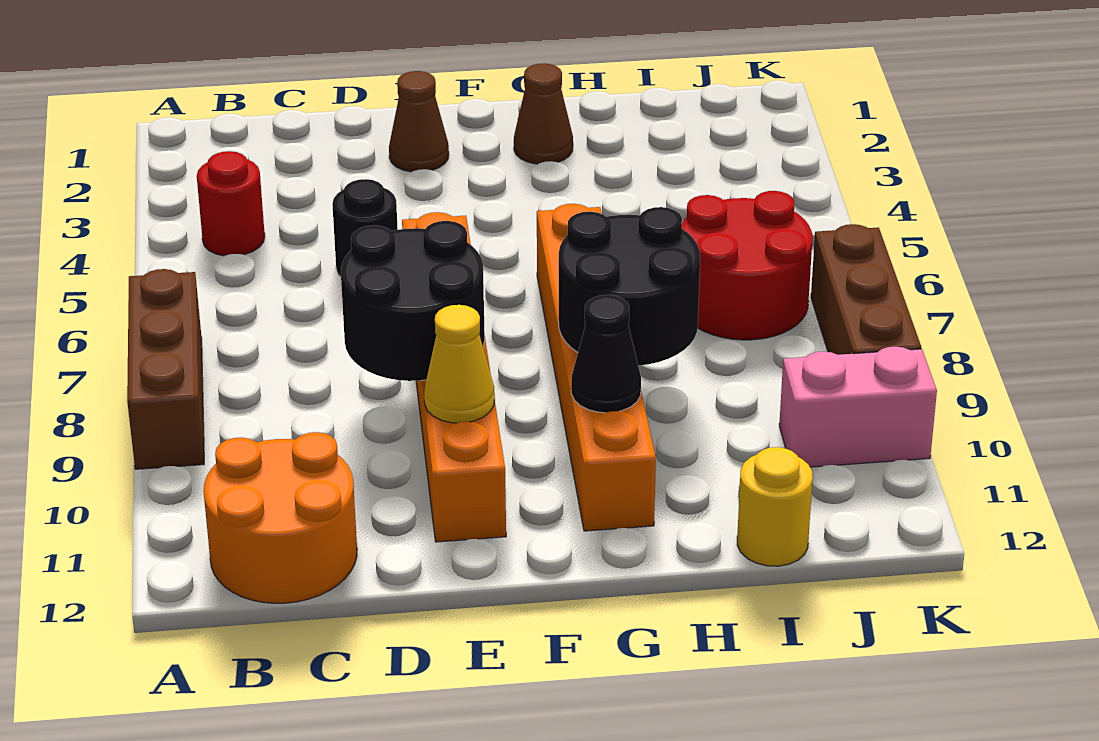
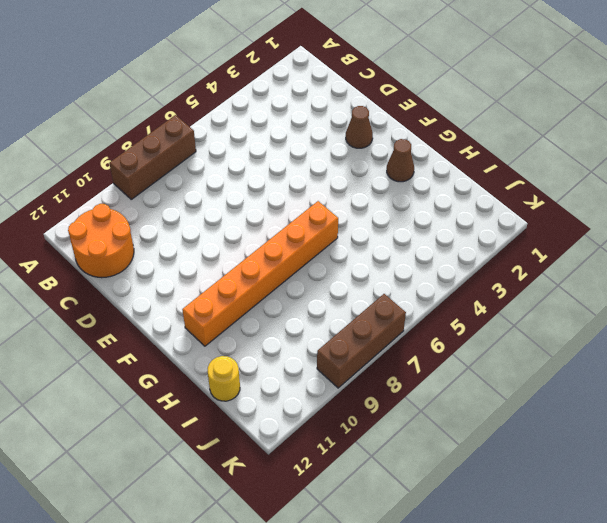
none -> red 1x1 round brick [197,151,265,256]
none -> black 1x1 round brick [332,179,398,277]
none -> orange 1x6 brick [402,212,506,542]

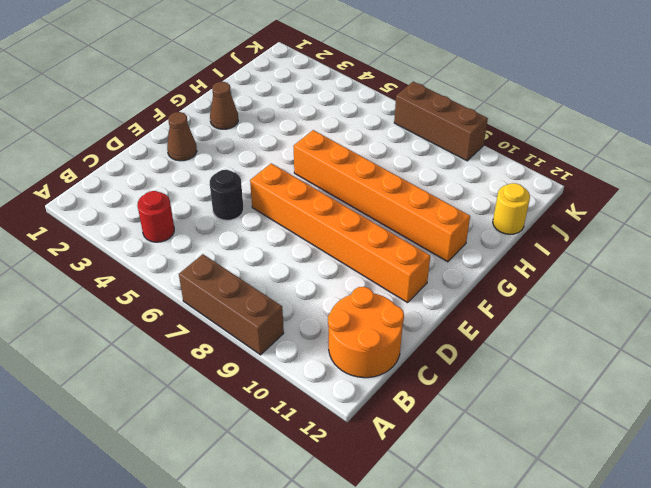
none -> red 2x2 round brick [682,191,813,340]
none -> pink 1x2 brick [779,346,937,467]
none -> black 2x2 round brick [341,221,485,381]

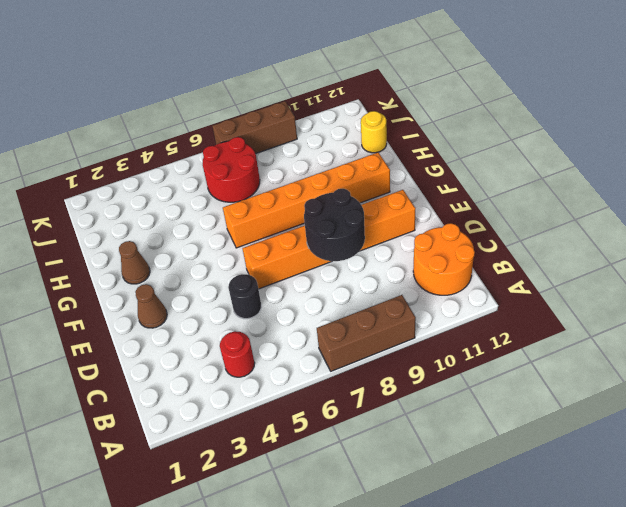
none -> pink 1x2 brick [779,346,937,467]
none -> yellow 1x1 cone [424,305,495,423]
none -> black 2x2 round brick [559,207,700,366]

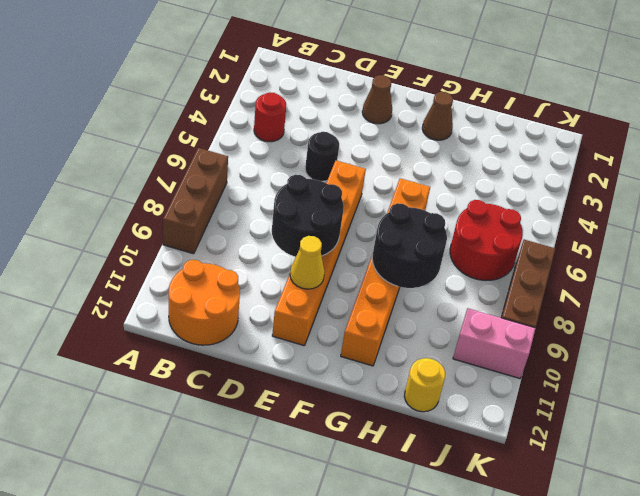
none -> black 1x1 cone [571,295,641,413]

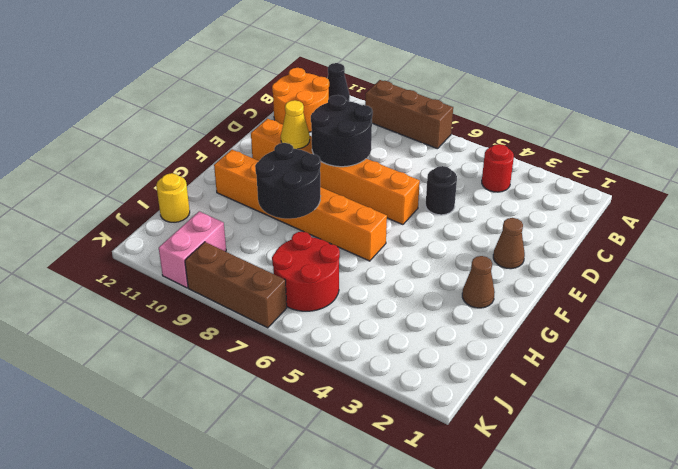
black 1x1 cone [327,63,350,101] -> black 1x1 cone moved to [571,295,641,413]

